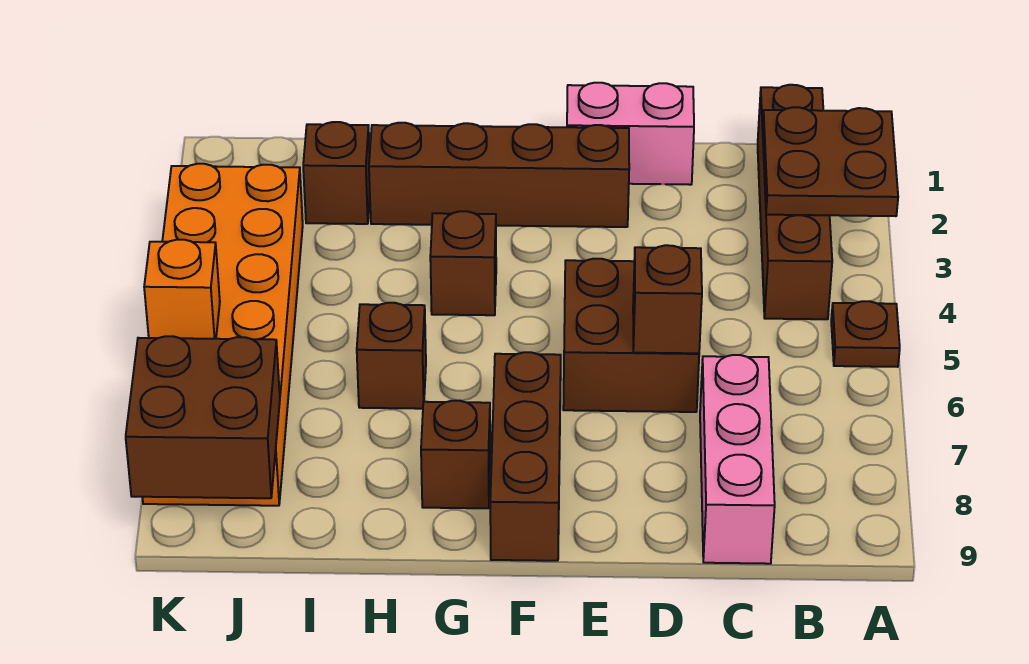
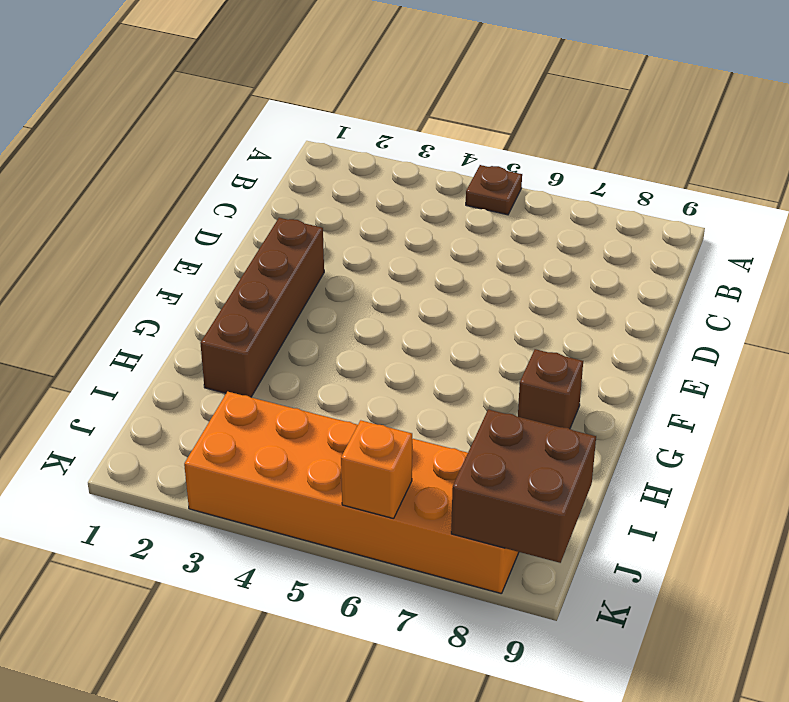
none -> brown 1x4 brick [758,85,832,319]
none -> pink 1x3 brick [700,355,775,564]
none -> pink 1x2 brick [567,83,694,185]

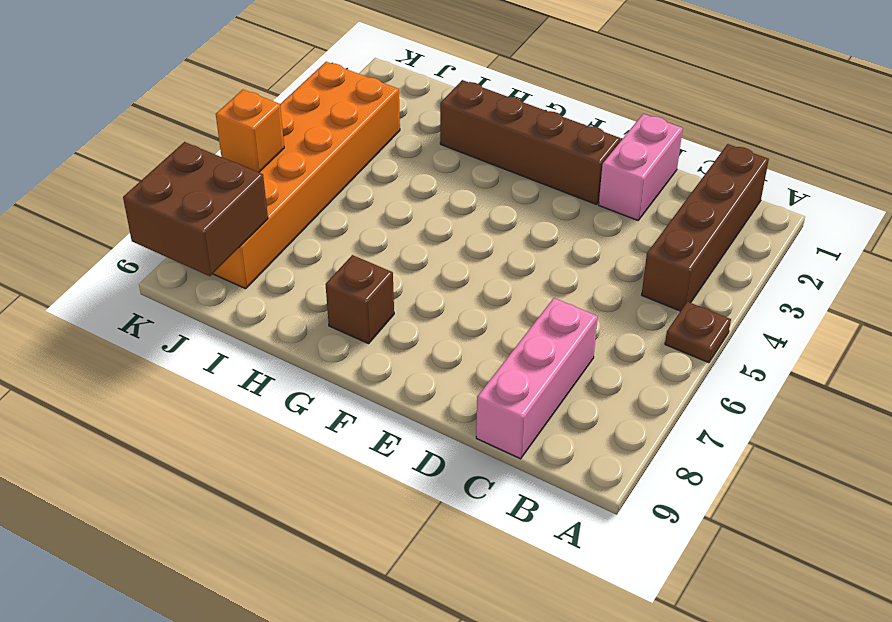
pink 1x2 brick [599,114,683,220] -> pink 1x2 brick turned to [567,83,694,185]
none -> brown 2x2 brick [563,259,699,412]
none -> brown 1x3 brick [490,352,561,561]
none -> brown 1x1 brick [430,211,496,315]

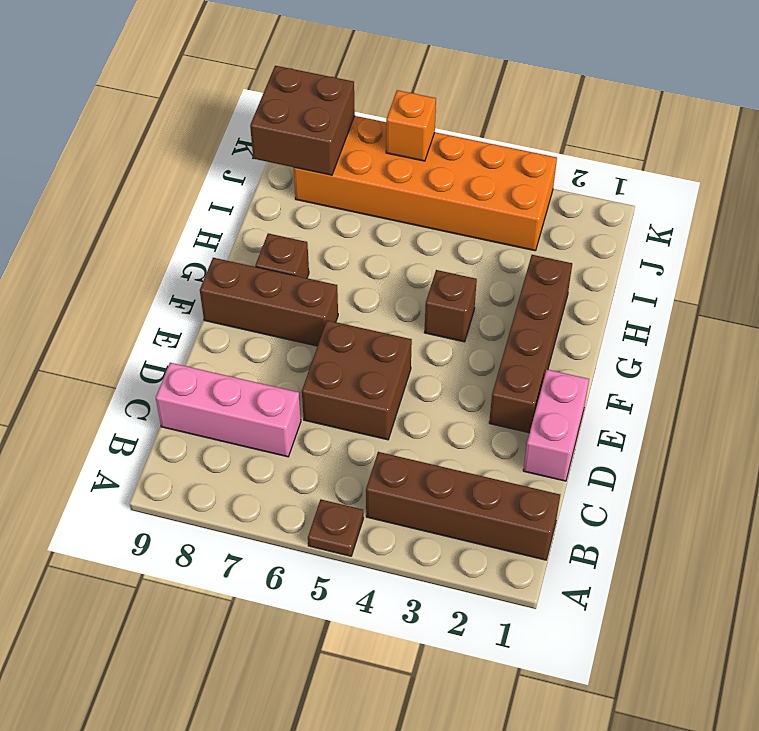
none -> brown 1x1 brick [357,303,426,409]
none -> brown 1x1 brick [303,122,370,224]
none -> brown 2x2 plate [763,107,898,216]

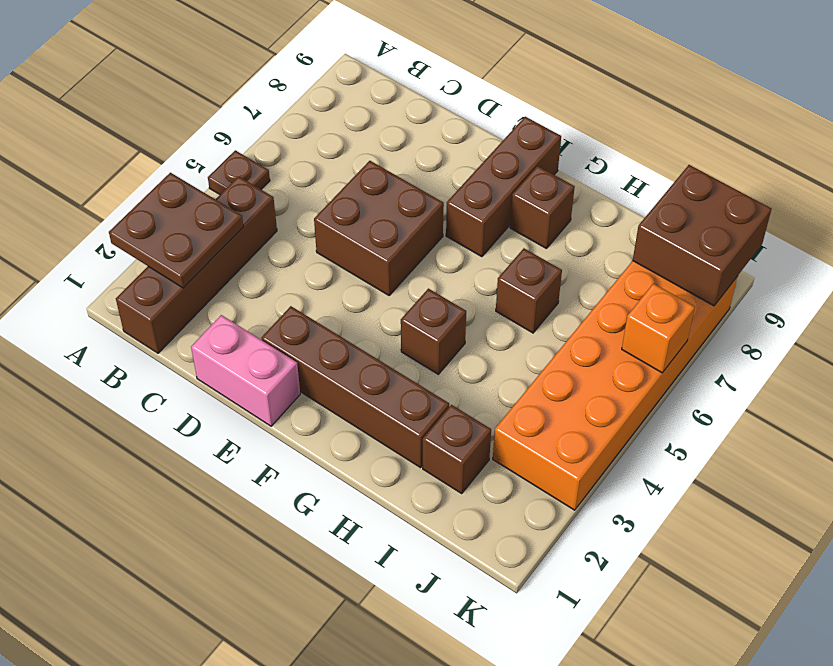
none -> pink 1x3 brick [700,355,775,564]
none -> brown 1x1 brick [633,245,702,353]

